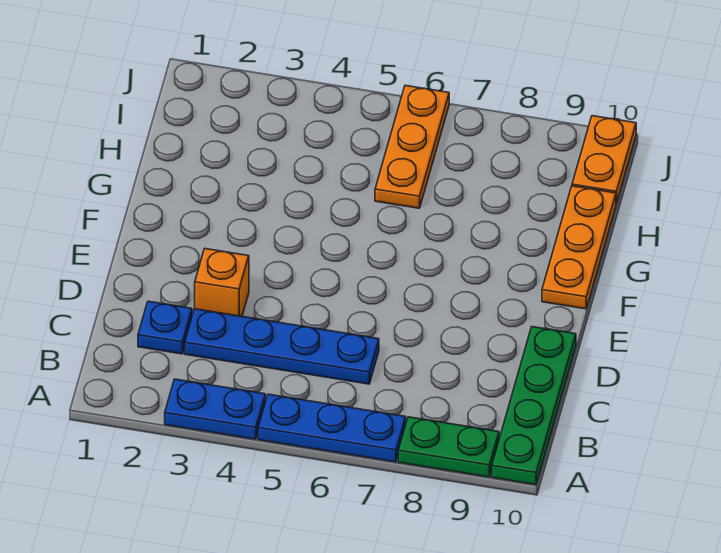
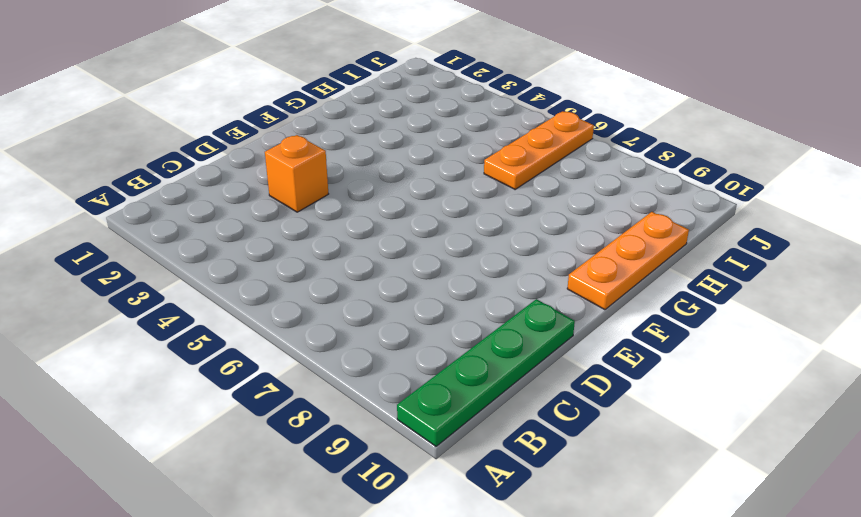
none -> blue 1x2 plate [165,379,265,439]
none -> blue 1x3 plate [258,394,406,462]

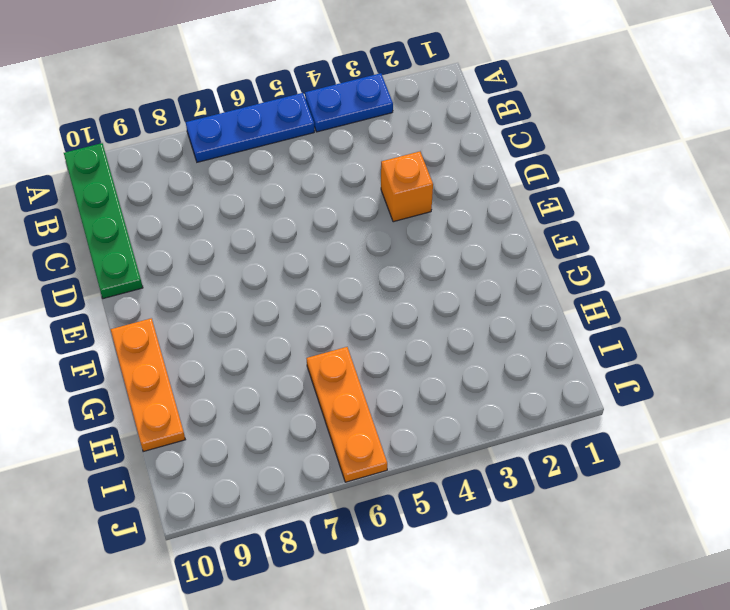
none -> green 1x2 plate [398,417,499,477]
none -> blue 1x1 plate [138,301,192,354]

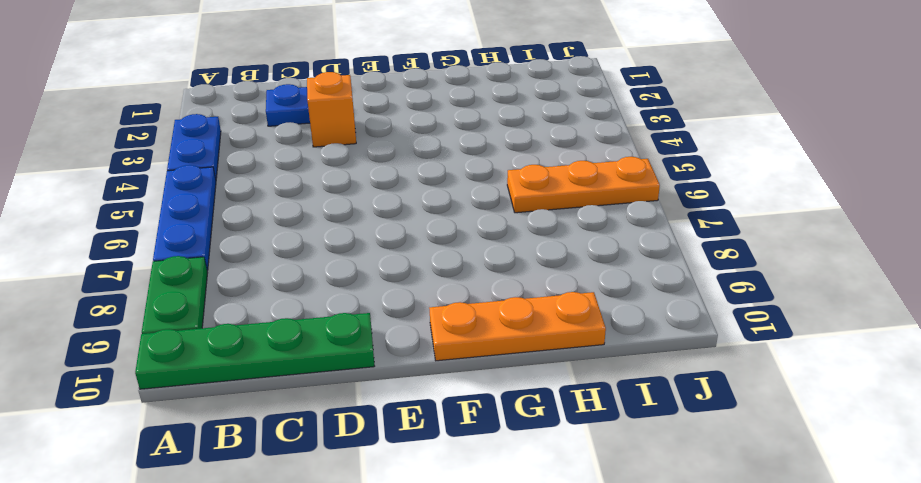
none -> blue 1x4 plate [185,309,379,384]
none -> orange 1x2 plate [572,116,636,203]

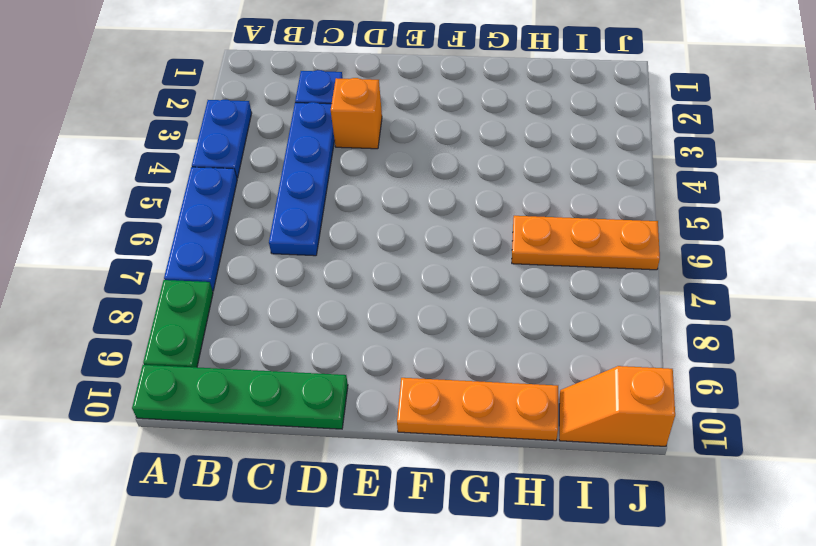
orange 1x2 slope [559,366,675,446] -> orange 1x2 plate [572,116,636,203]

